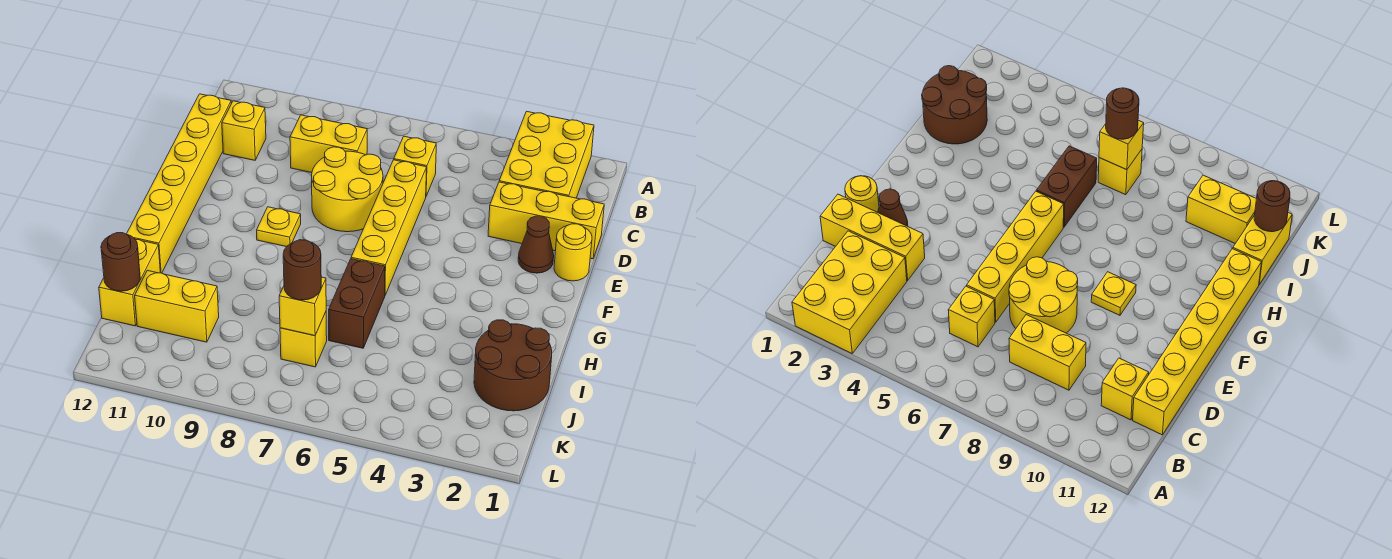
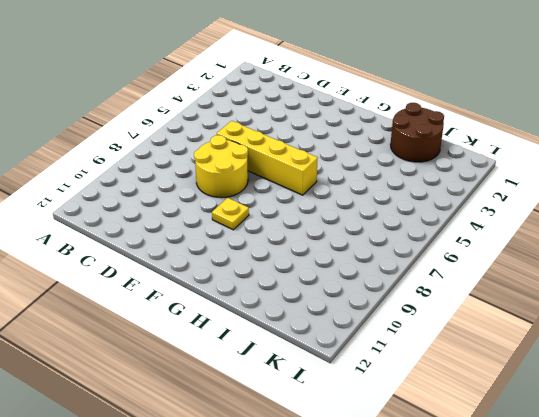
none -> yellow 2x3 brick [499,111,594,198]
none -> yellow 1x1 brick [394,136,436,196]
none -> yellow 1x2 brick [290,115,367,173]

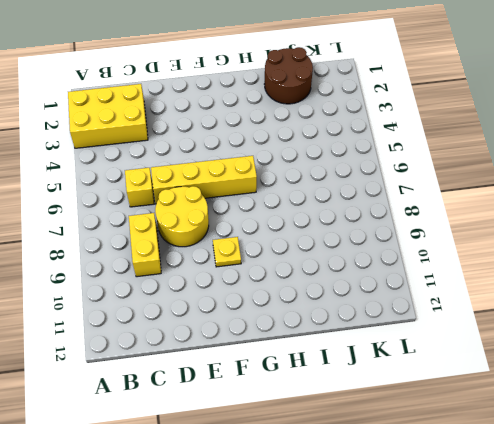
none -> yellow 1x1 brick [222,101,266,160]
none -> yellow 1x6 brick [127,94,231,273]
none -> yellow 1x3 brick [488,182,604,259]

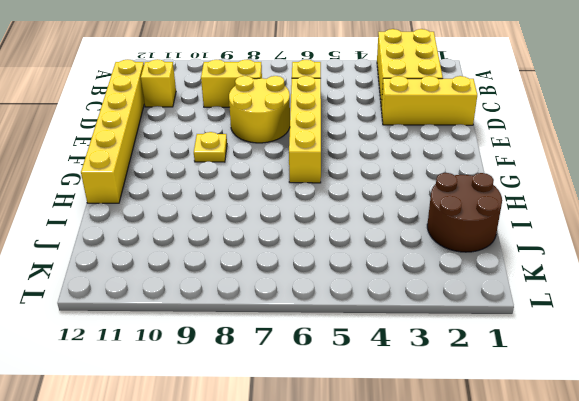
none -> yellow 1x1 round brick [554,224,592,281]
none -> brown 1x1 cone [518,216,554,273]
none -> brown 1x2 brick [329,259,385,348]

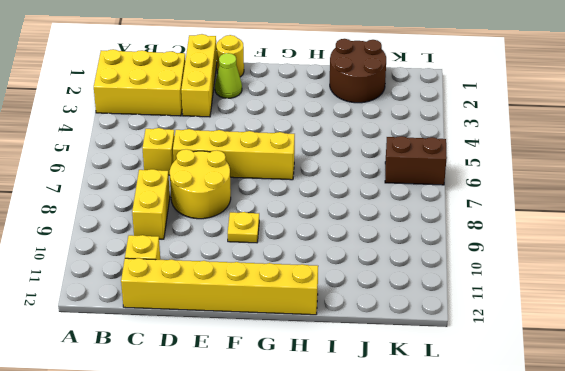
lime 1x1 cone [215,53,242,98] -> brown 1x1 cone [518,216,554,273]
brown 1x2 brick [385,136,447,185] -> brown 1x2 brick moved to [329,259,385,348]
none -> yellow 1x2 brick [99,239,160,326]
none -> yellow 1x1 brick [280,312,327,367]
none -> yellow 1x2 brick [135,271,219,342]

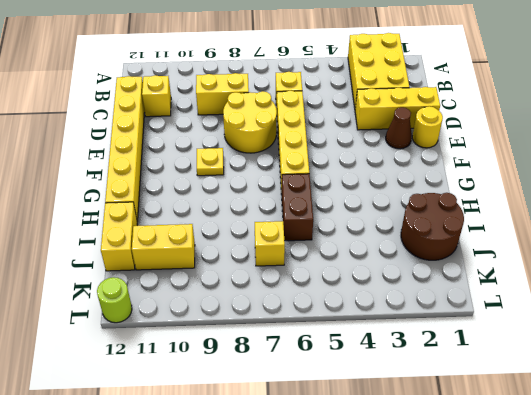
lime 1x1 round brick [97,277,132,323] -> none
none -> yellow 1x1 brick [279,277,326,336]
none -> brown 1x1 round brick [101,233,140,291]
none -> brown 1x1 round brick [283,240,321,300]

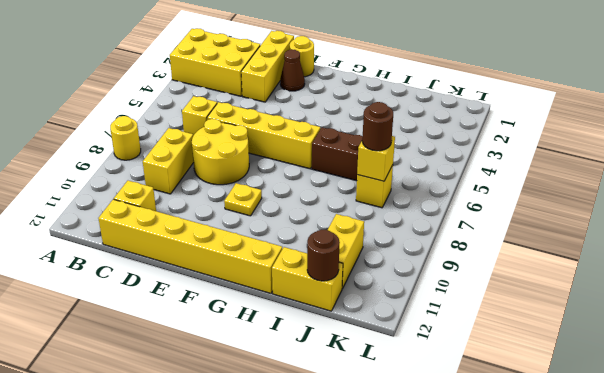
yellow 1x1 round brick [110,116,141,160] -> none
none -> brown 2x2 round brick [474,320,552,411]

